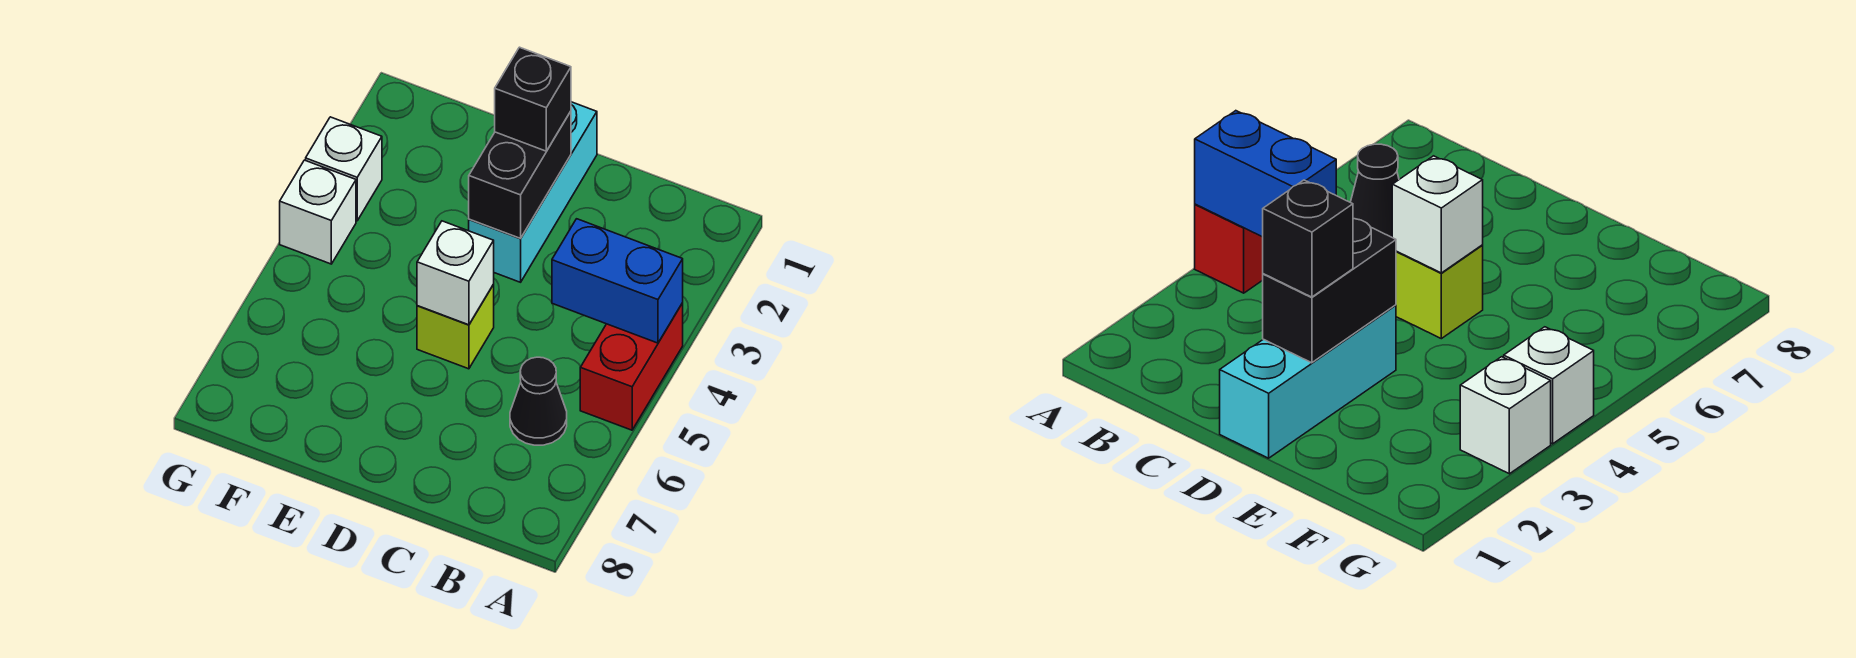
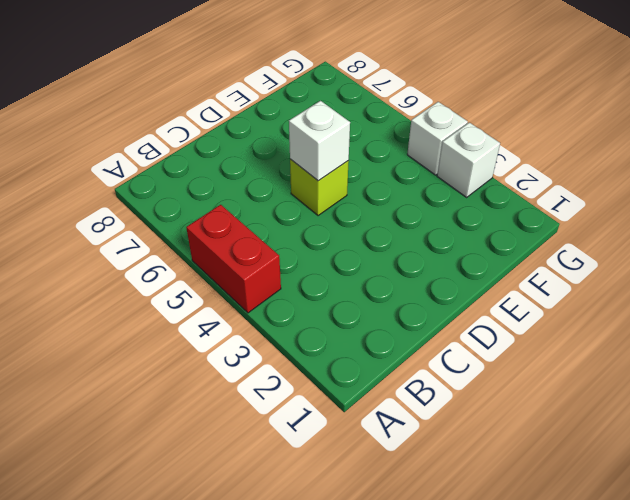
none -> black 1x1 cone [510,357,567,445]
none -> cyan 1x3 brick [469,102,597,282]

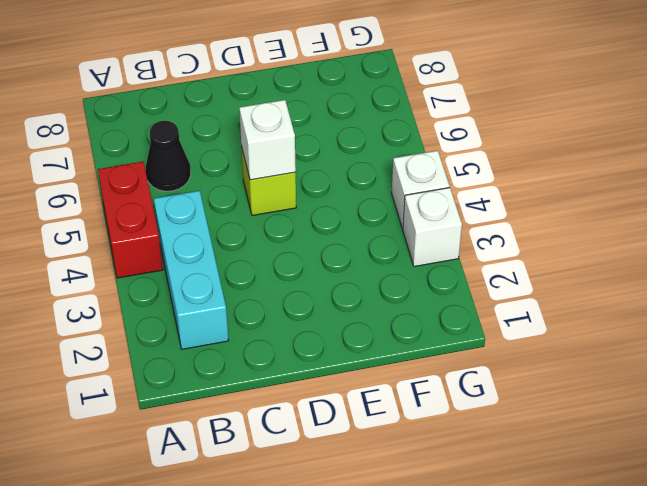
cyan 1x3 brick [154,191,229,349] -> cyan 1x3 brick moved to [469,102,597,282]
none -> blue 1x2 brick [552,219,683,343]
none -> black 1x2 brick [469,111,571,238]

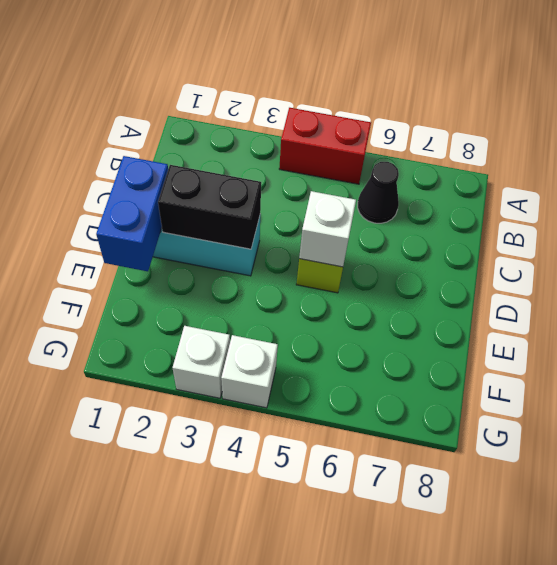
blue 1x2 brick [96,156,168,271] -> blue 1x2 brick moved to [552,219,683,343]
none -> black 1x1 brick [495,47,571,151]

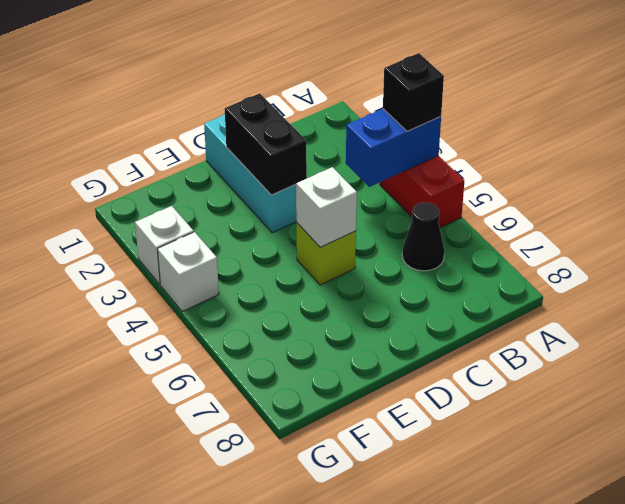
black 1x1 brick [383,53,444,131] -> black 1x1 brick moved to [495,47,571,151]

